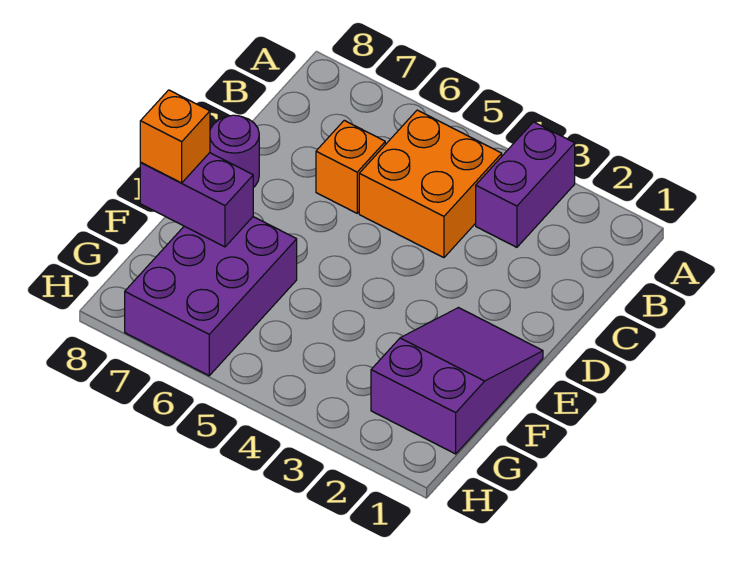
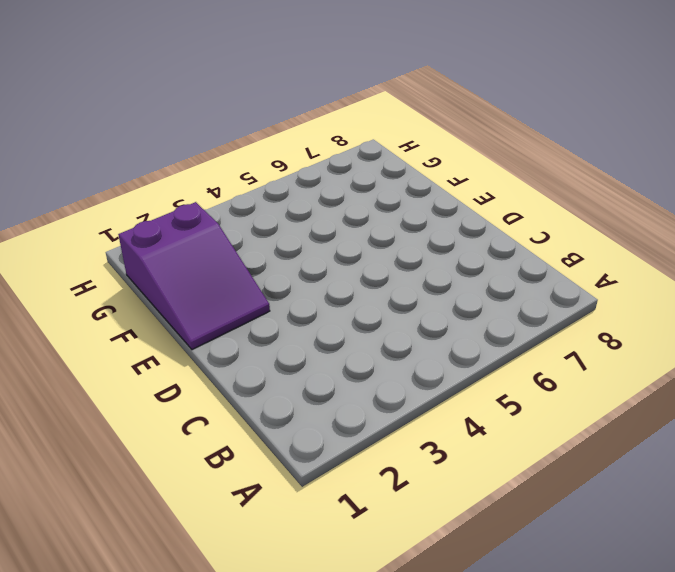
none -> purple 1x2 brick [476,122,575,247]
none -> orange 2x2 brick [359,110,502,258]

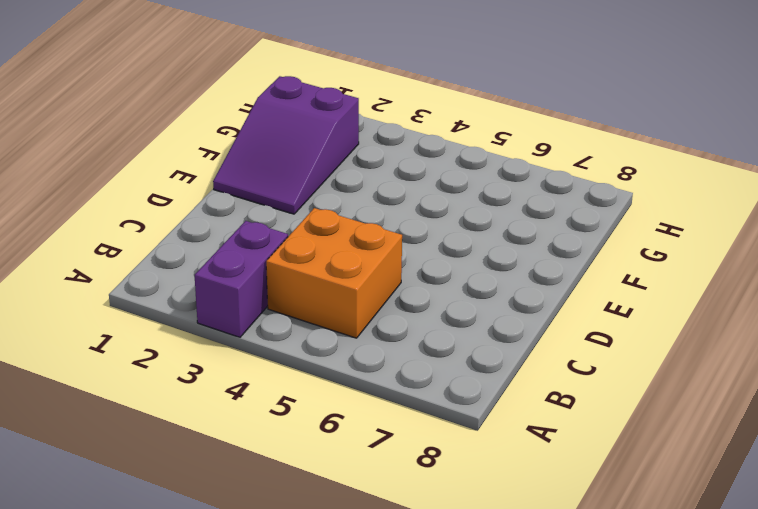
none -> orange 1x1 brick [316,120,385,213]
none -> purple 1x1 round brick [210,115,259,188]

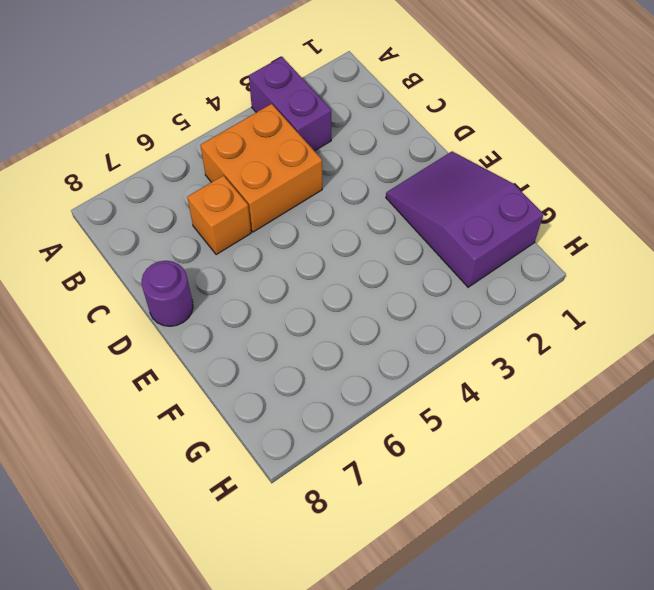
none -> purple 2x3 brick [125,217,297,376]
none -> purple 1x2 brick [140,153,253,247]

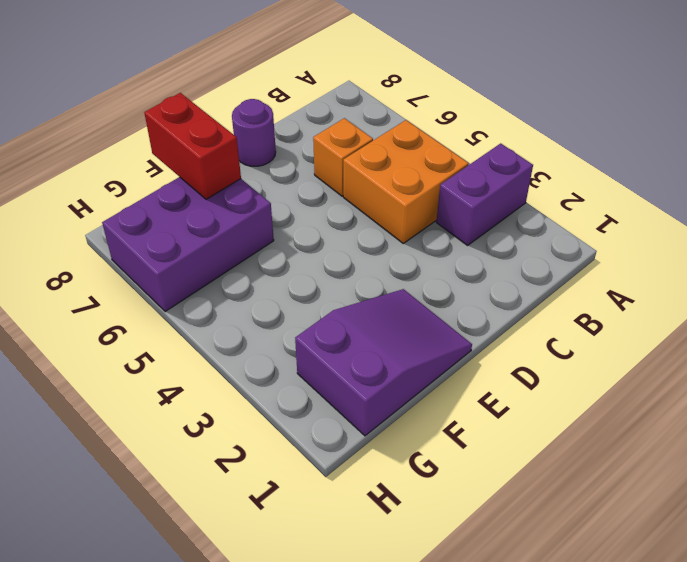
red 1x2 brick [144,93,241,199] -> purple 1x2 brick [140,153,253,247]
none -> orange 1x1 brick [140,90,210,183]

